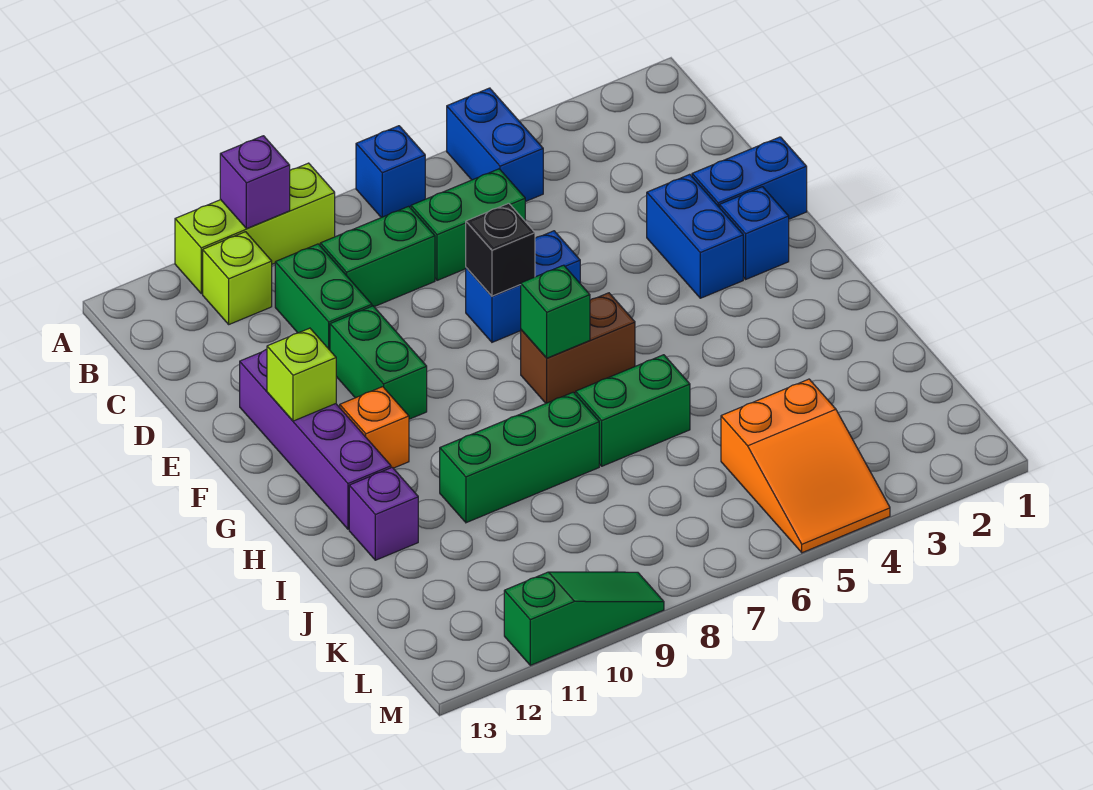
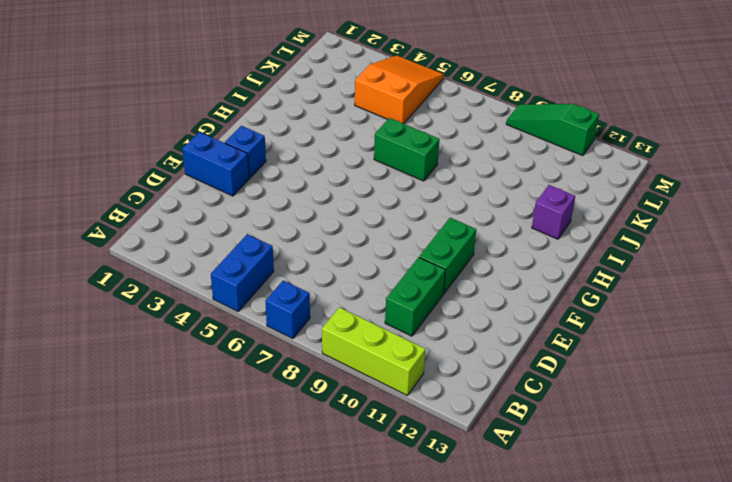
none -> lime 1x1 brick [203,232,272,324]
none -> green 1x2 brick [411,169,525,280]
none -> green 1x2 brick [320,206,435,307]

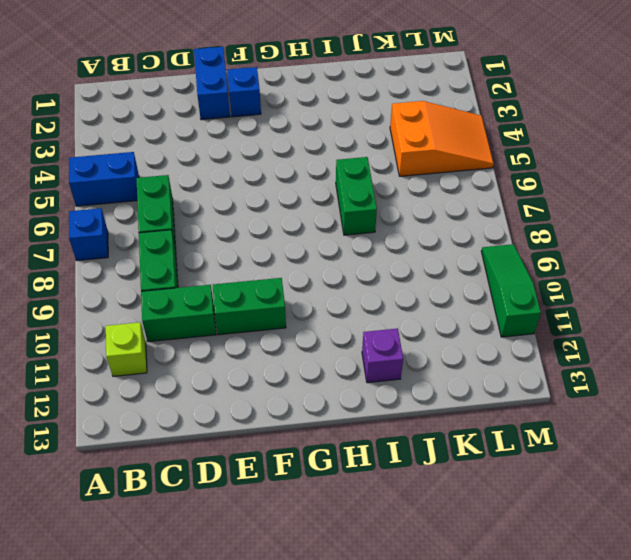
none -> lime 1x3 brick [175,163,335,294]
none -> blue 1x2 brick [647,174,743,298]
none -> blue 1x2 brick [466,231,580,342]

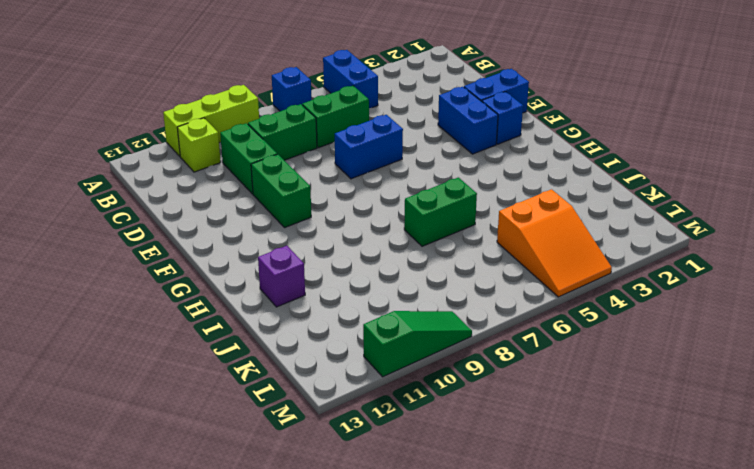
none -> purple 1x4 brick [240,349,391,529]
none -> brown 1x2 brick [521,293,635,403]
none -> orange 1x1 brick [340,387,409,468]

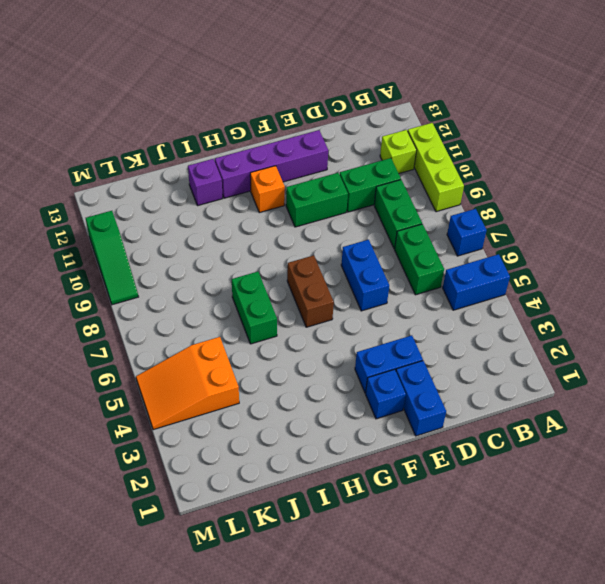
none -> green 1x3 brick [440,392,599,523]
none -> purple 1x1 brick [220,136,290,229]
none -> black 1x1 brick [466,203,535,296]

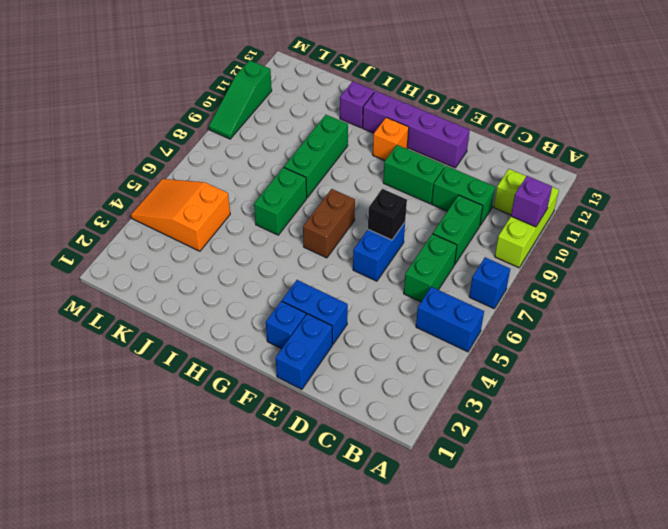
none -> lime 1x1 brick [267,328,336,421]
none -> green 1x1 brick [521,265,590,358]

